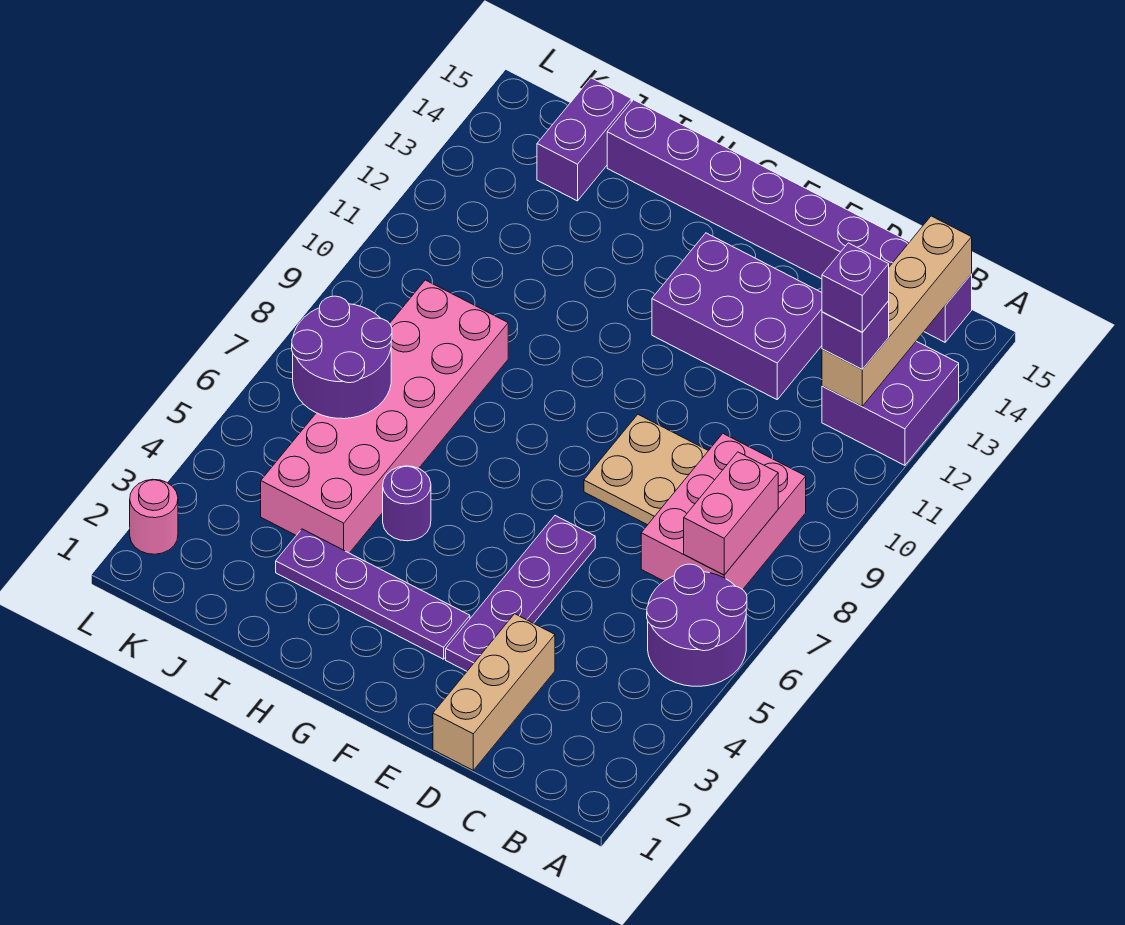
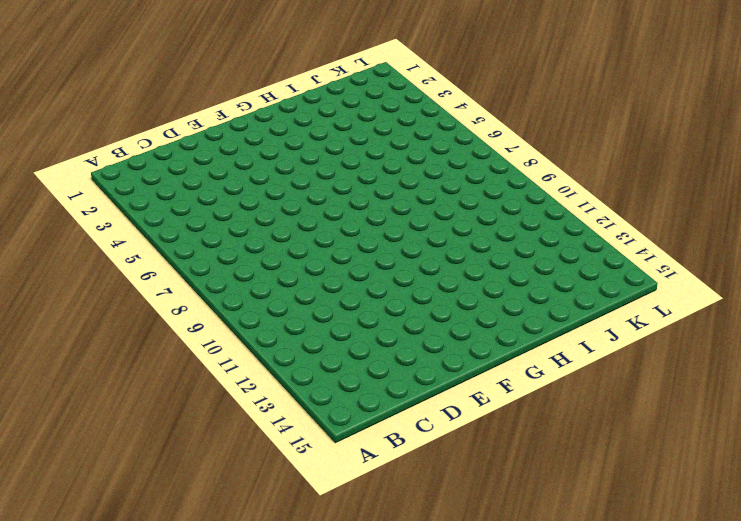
none -> purple 2x2 round brick [647,564,747,686]
none -> purple 2x2 brick [822,341,959,465]
none -> pink 2x3 brick [641,434,806,589]

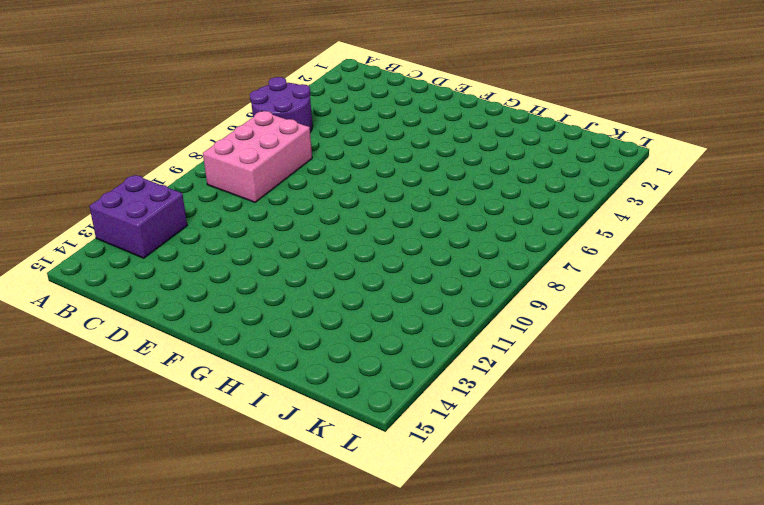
none -> purple 1x8 brick [607,100,972,342]
none -> tan 1x3 brick [433,614,555,770]
none -> tan 2x2 plate [584,415,708,525]

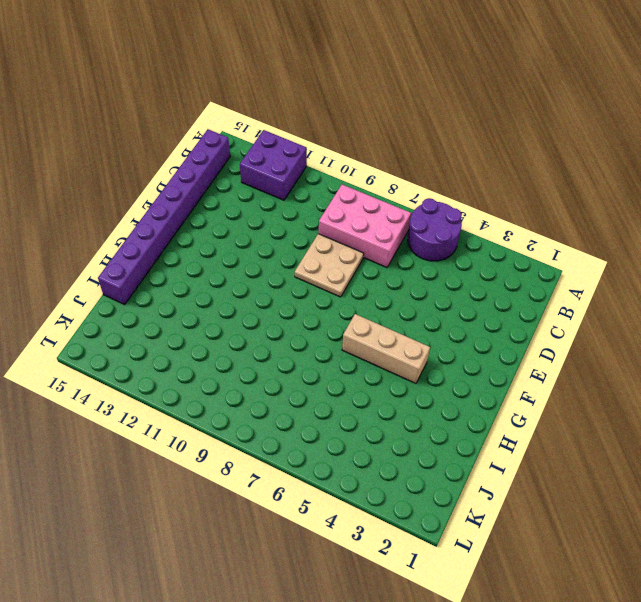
tan 1x3 brick [342,314,430,383] -> tan 1x3 brick moved to [433,614,555,770]
none -> purple 2x3 brick [652,233,822,399]
none -> purple 1x4 plate [446,516,595,671]
none -> purple 1x4 plate [276,529,470,659]

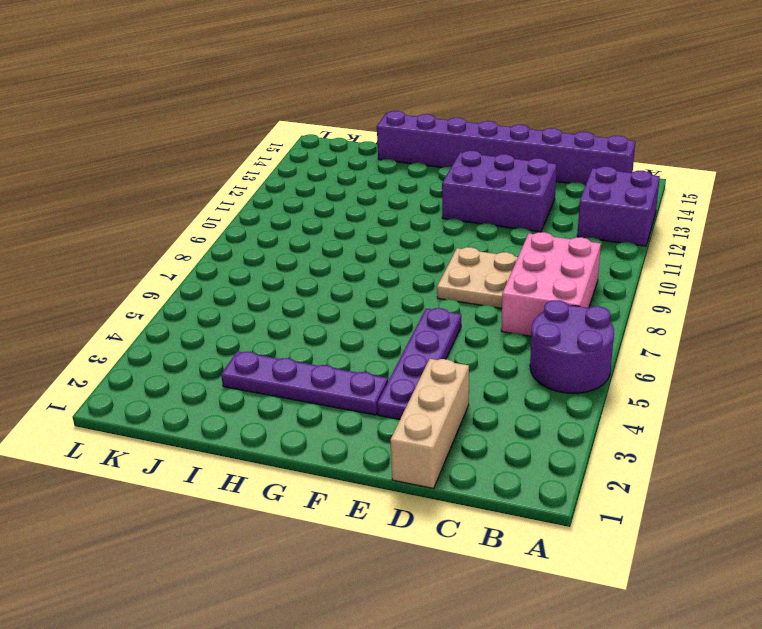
none -> purple 1x1 round brick [383,466,431,541]
none -> pink 2x6 brick [261,280,508,553]
none -> purple 1x2 brick [537,78,631,201]

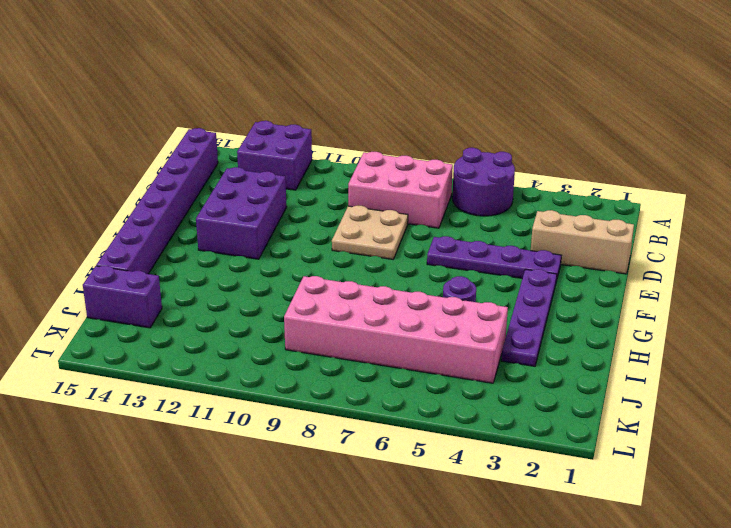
none -> pink 1x1 round brick [130,479,178,554]
none -> pink 1x2 brick [684,452,778,575]
none -> tan 1x4 brick [822,216,972,406]

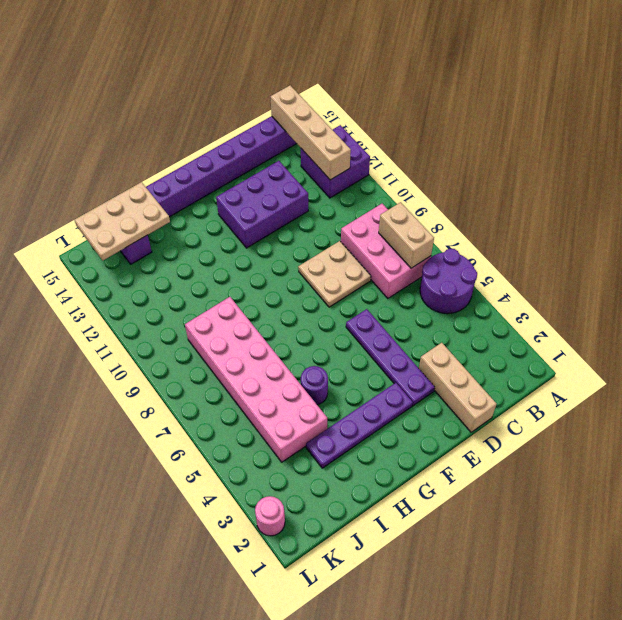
tan 1x2 brick [379,202,434,268] -> pink 1x2 brick [684,452,778,575]
tan 2x3 plate [75,182,170,260] -> none
none -> purple 2x2 round brick [292,296,392,419]
none -> purple 1x1 brick [822,301,889,369]
none -> purple 1x1 brick [822,243,889,332]

